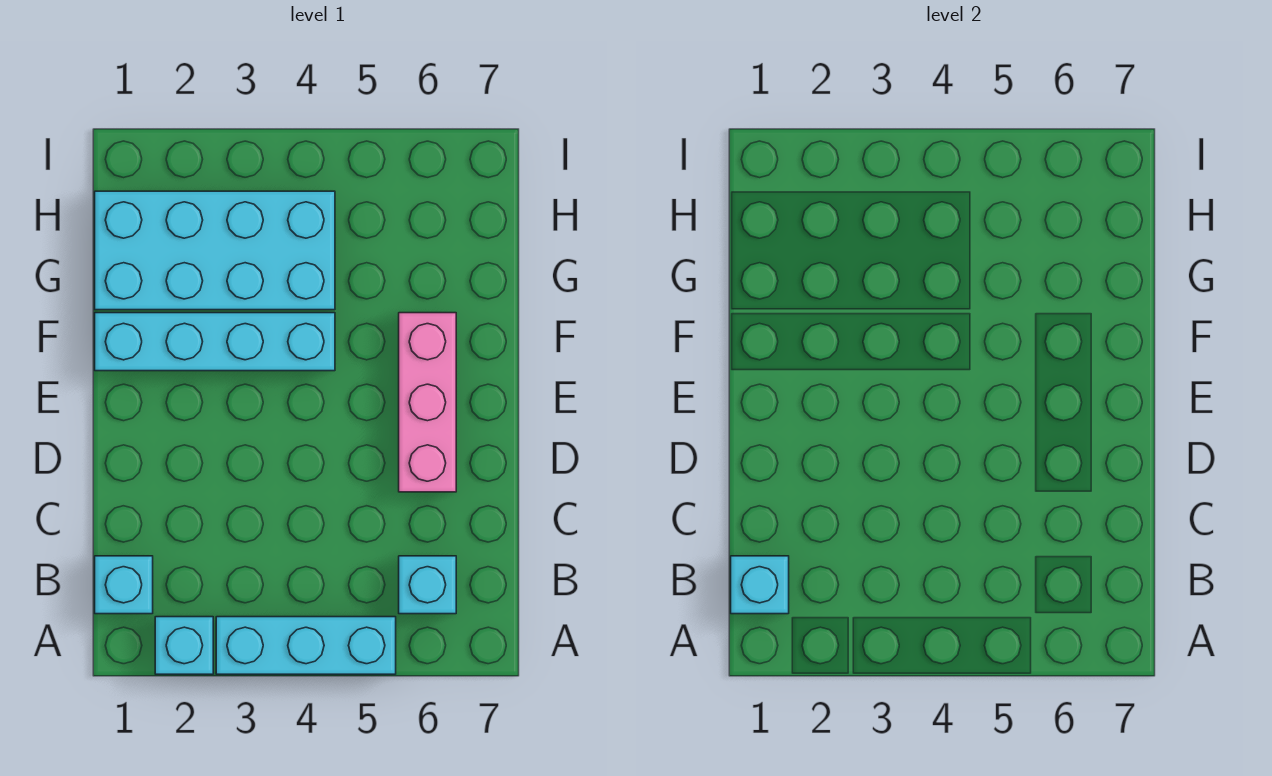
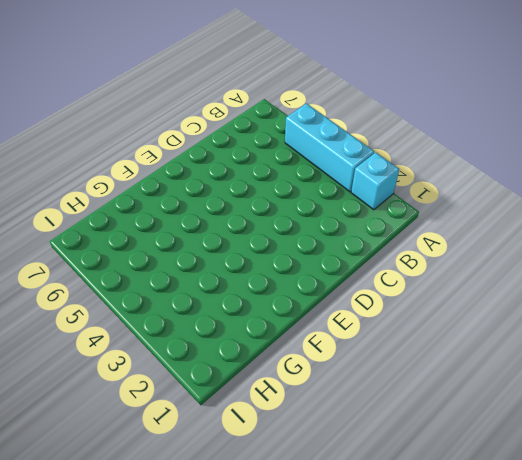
none -> cyan 1x1 brick [95,556,153,614]
none -> cyan 1x1 brick [399,556,456,614]

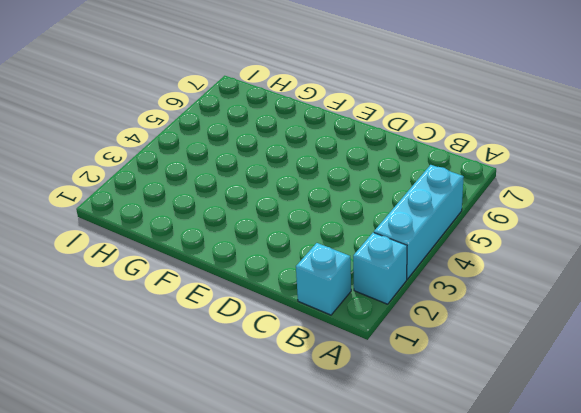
none -> cyan 1x1 brick [399,556,456,614]
none -> pink 1x3 brick [399,313,456,492]

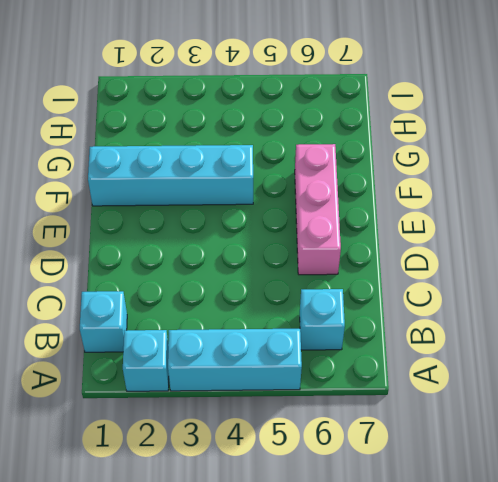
none -> cyan 2x4 brick [95,191,335,310]
none -> cyan 1x1 brick [731,556,789,614]

